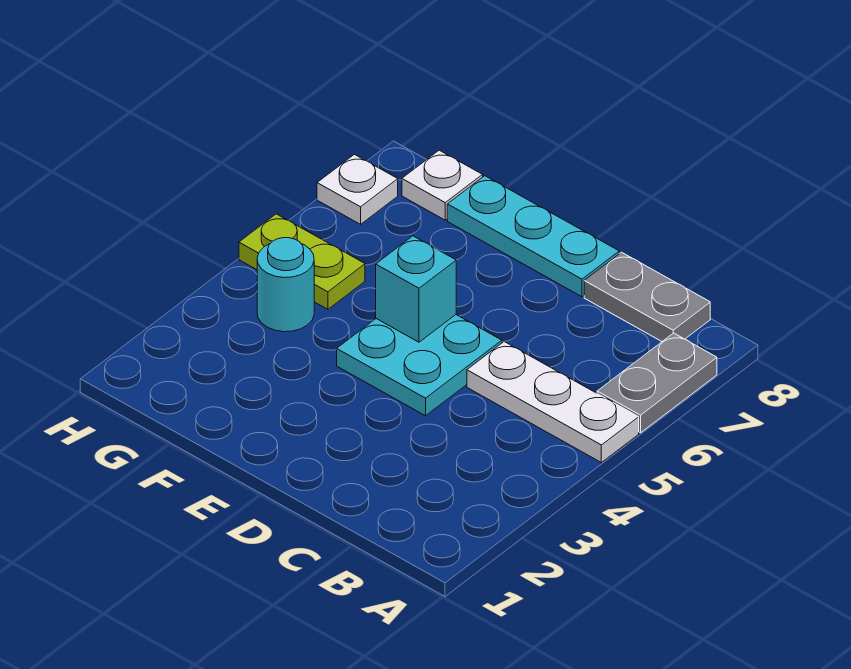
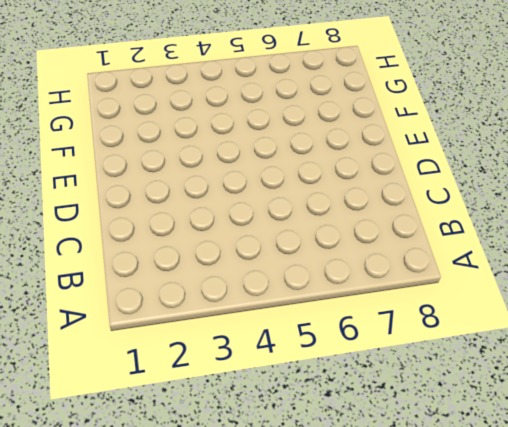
none -> white 1x3 plate [467,342,639,462]
none -> grey 1x2 plate [597,333,717,433]

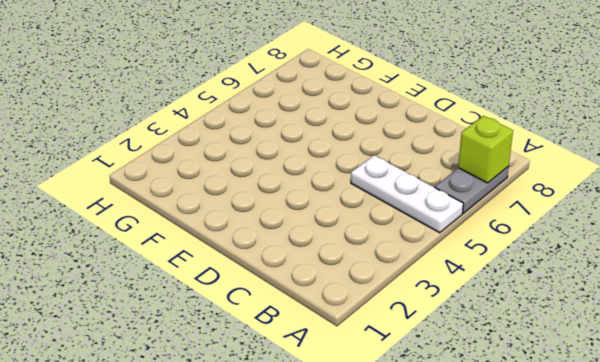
lime 1x1 brick [458,116,513,183] -> none
none -> grey 1x2 plate [584,252,710,341]
none -> cyan 2x2 plate [337,315,502,416]

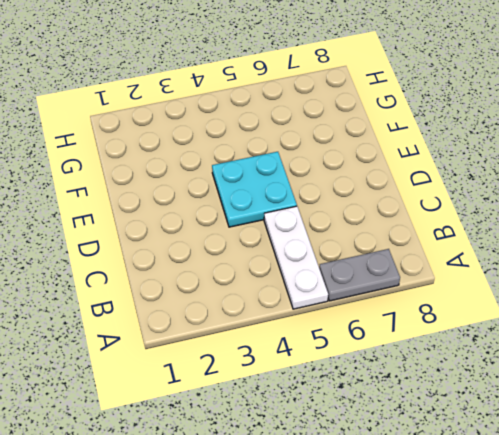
none -> grey 1x2 plate [584,252,710,341]
none -> cyan 1x3 plate [447,176,619,297]

